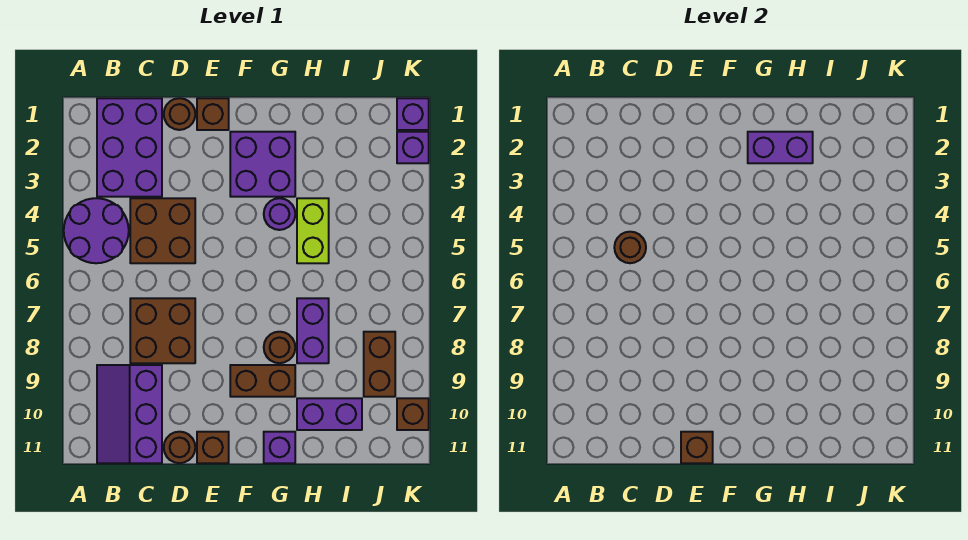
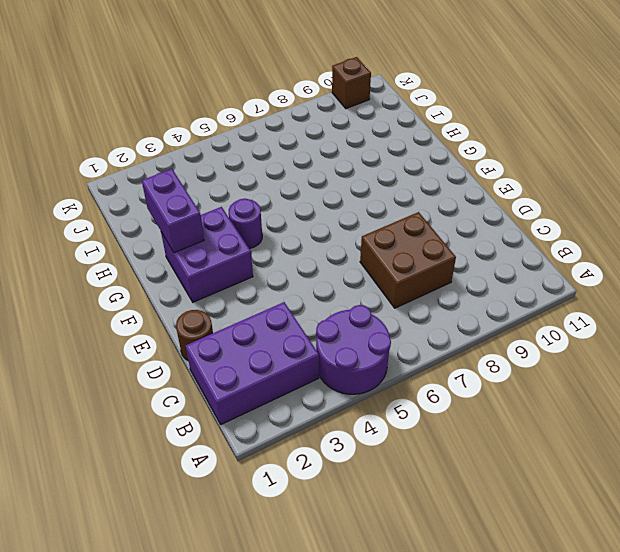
none -> purple 2x3 slope [97,365,162,463]
none -> brown 2x2 brick [130,198,195,263]
none -> brown 1x1 round brick [164,432,195,463]

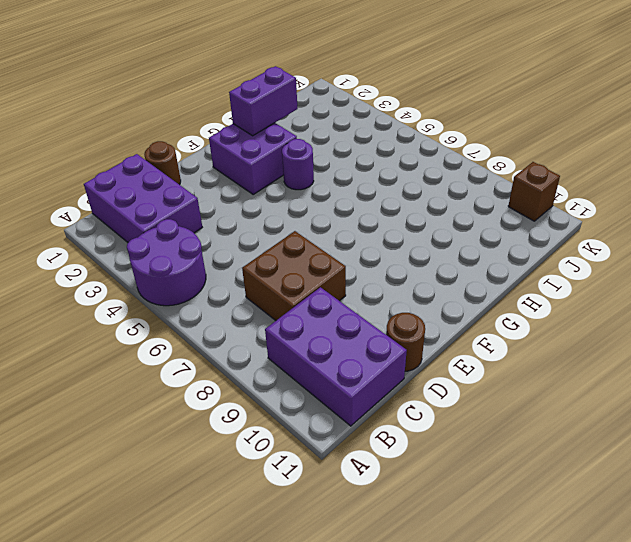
purple 2x3 brick [265,287,407,426] -> purple 2x3 slope [97,365,162,463]
none -> brown 2x2 brick [130,198,195,263]
none -> brown 1x1 brick [197,98,229,130]
none -> brown 1x1 brick [197,432,229,463]

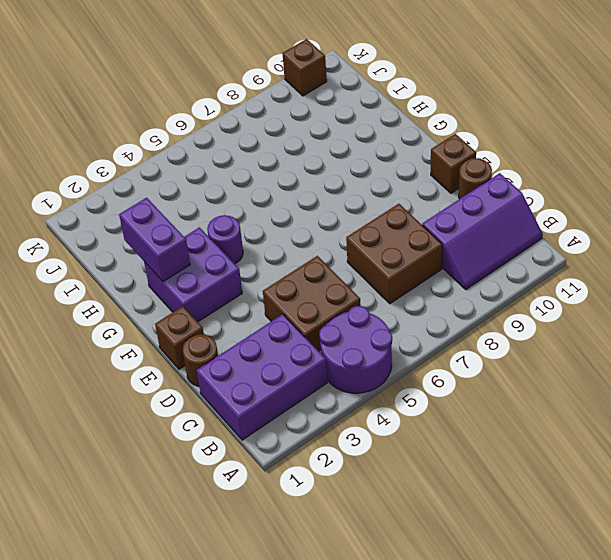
none -> brown 1x2 brick [230,365,295,397]
none -> brown 1x1 round brick [264,332,295,363]
none -> purple 1x1 brick [264,432,295,463]

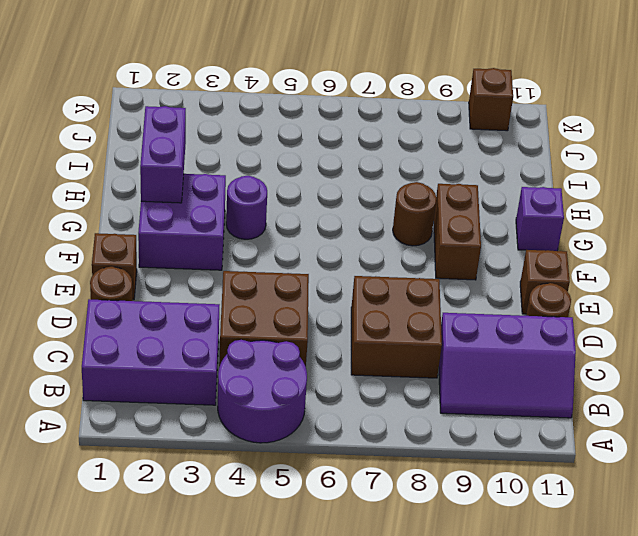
none -> lime 1x2 brick [297,198,329,263]
none -> purple 1x2 brick [297,298,329,363]
none -> purple 1x2 brick [297,398,362,430]

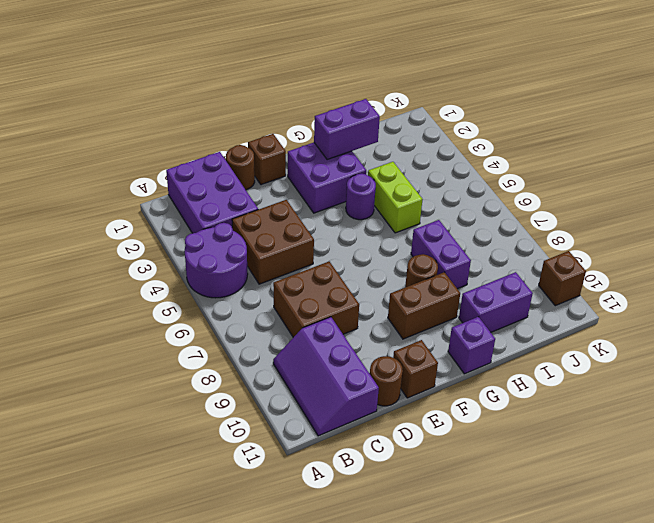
none -> brown 1x2 brick [364,332,395,397]
none -> purple 1x1 brick [397,98,429,130]
none -> purple 1x1 brick [397,132,429,163]

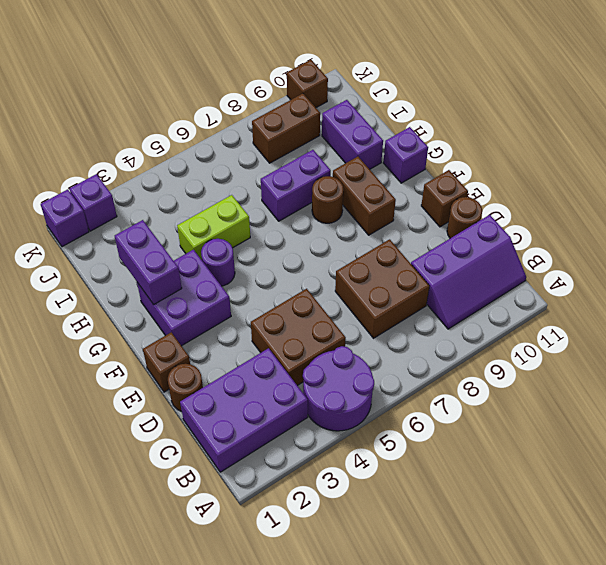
none -> brown 1x1 round brick [614,232,646,263]
none -> brown 1x1 brick [681,432,713,463]

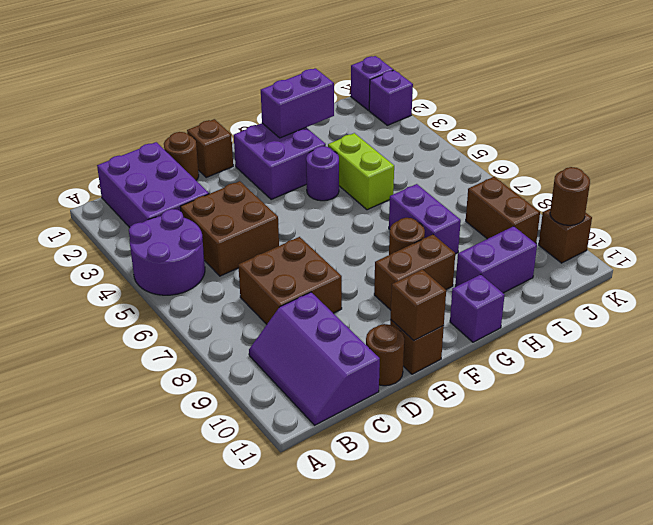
brown 1x1 round brick [550,167,590,225] -> brown 1x1 round brick moved to [614,232,646,263]

